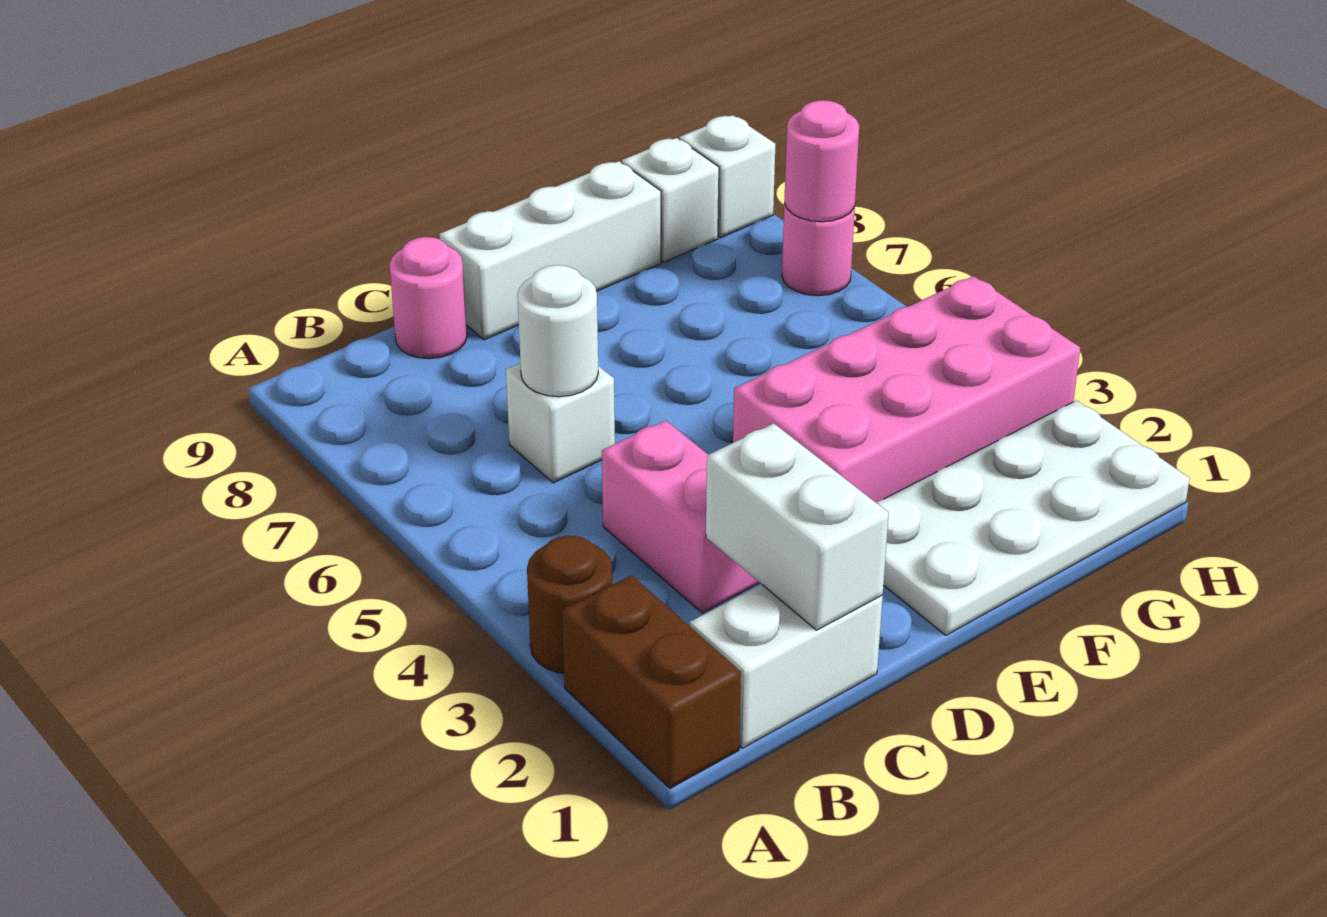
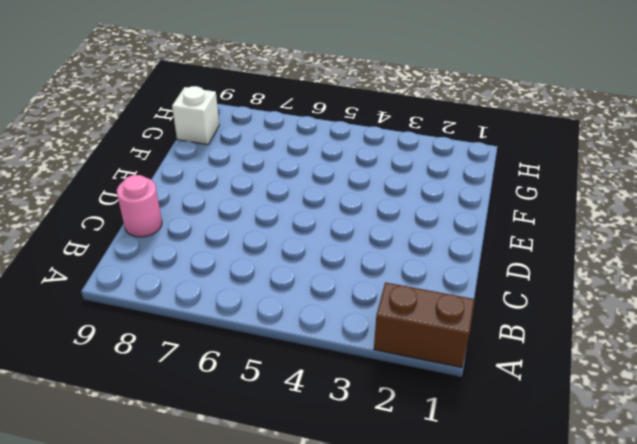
none -> brown 1x1 round brick [527,536,612,673]
none -> white 1x2 brick [690,585,883,748]
none -> pink 1x2 brick [602,420,760,613]

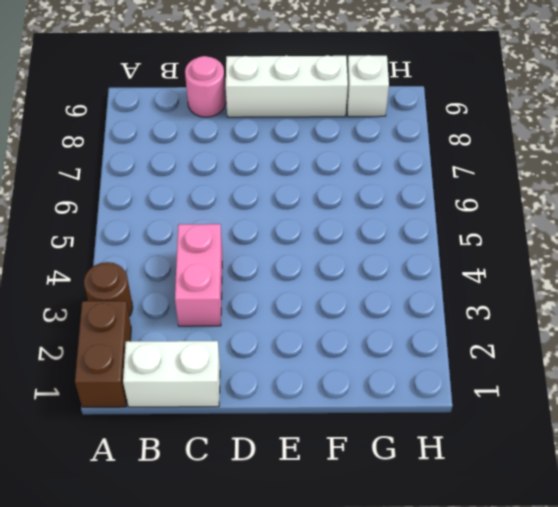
none -> white 1x1 brick [506,363,615,483]
none -> white 2x4 plate [876,400,1190,635]
none -> pink 2x4 brick [733,276,1080,502]

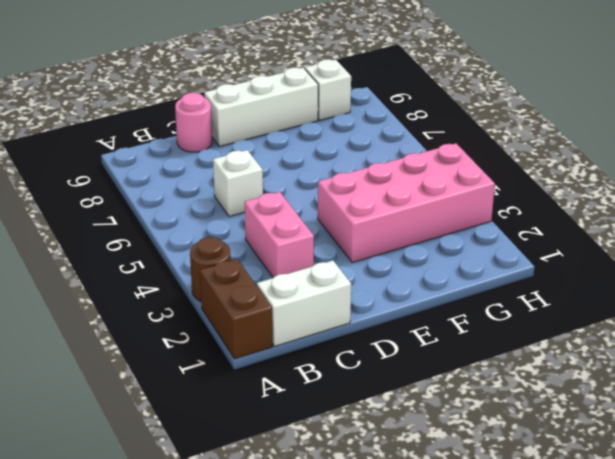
none -> white 2x4 plate [876,400,1190,635]
none -> pink 1x1 round brick [782,203,855,296]
none -> white 1x1 brick [680,115,775,238]

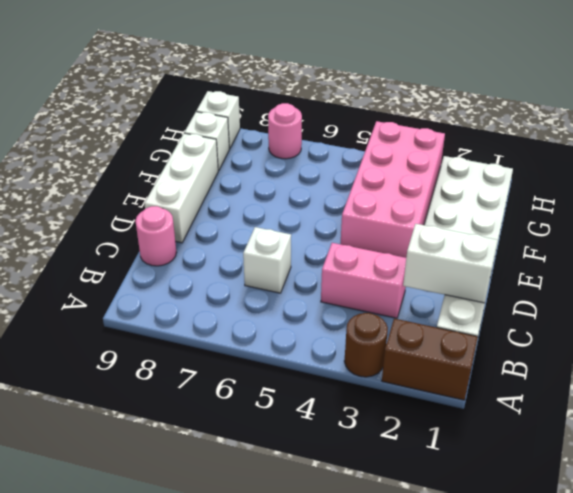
none -> white 1x1 round brick [517,265,598,397]
none -> pink 1x1 round brick [784,100,859,222]

